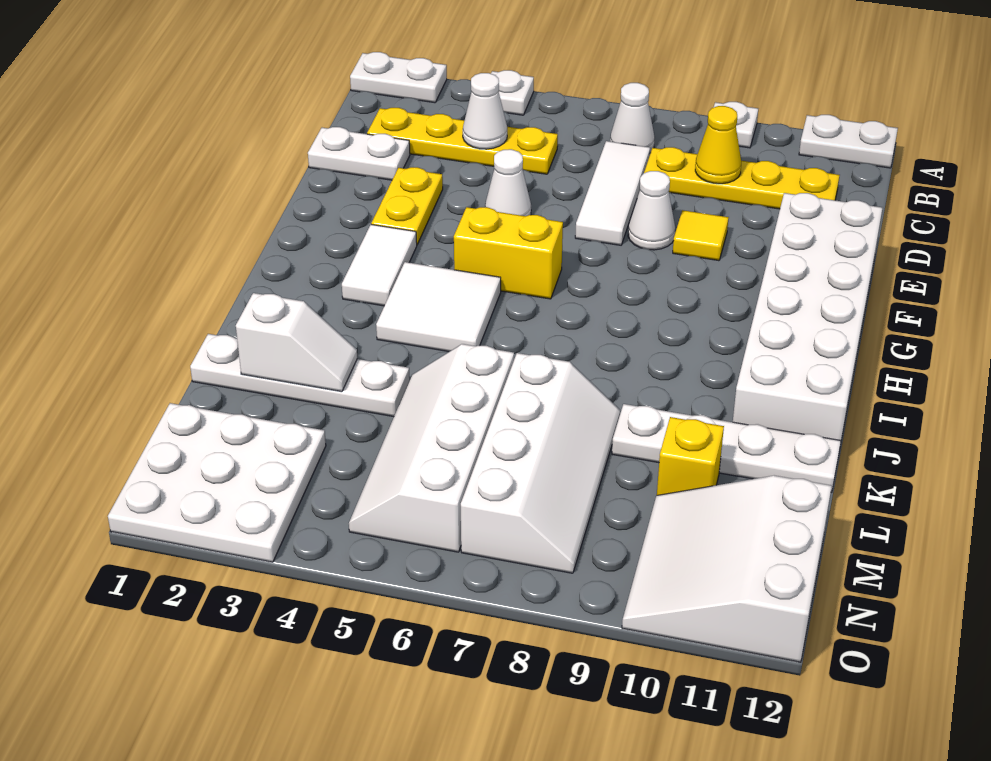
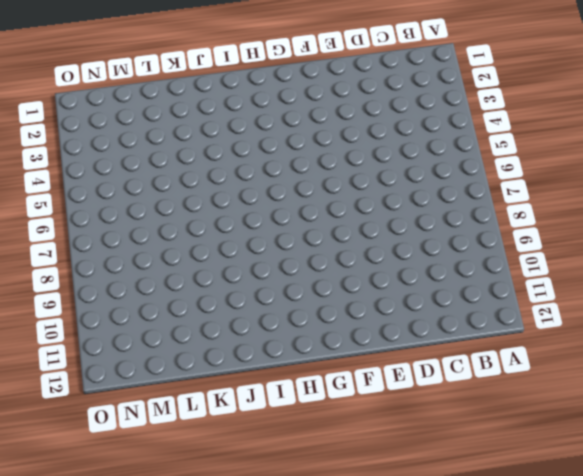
none -> white 1x2 plate [350,52,447,103]
none -> white 1x1 plate [491,70,534,115]
none -> white 1x1 plate [713,102,758,148]

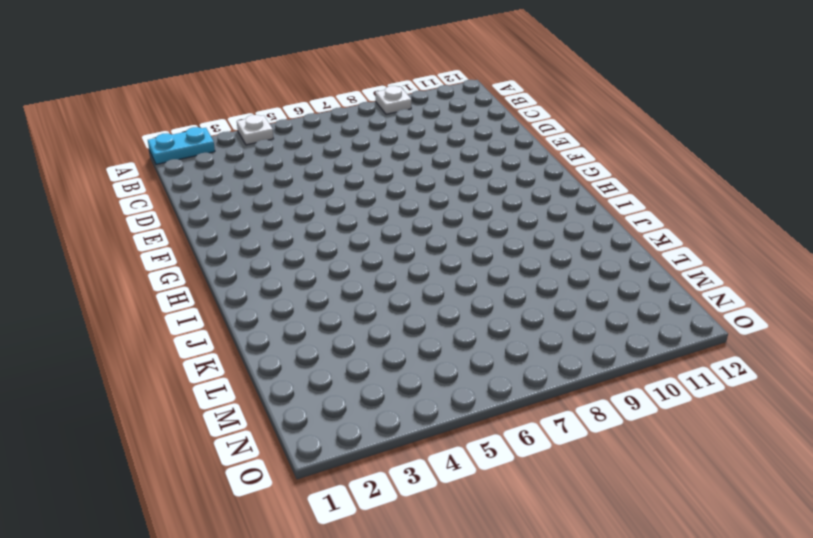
cyan 1x2 plate [148,127,215,164] -> white 1x2 plate [350,52,447,103]
none -> white 1x2 plate [799,115,898,168]
none -> white 1x1 cone [610,83,655,153]
none -> yellow 1x4 plate [367,108,558,174]

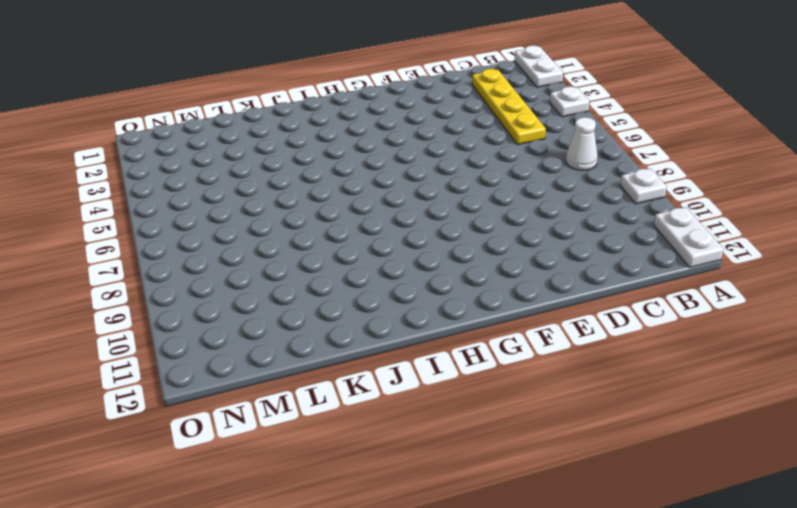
none -> white 1x3 tile [575,141,650,245]
none -> yellow 1x4 plate [644,147,840,209]
none -> white 1x2 plate [308,127,410,180]

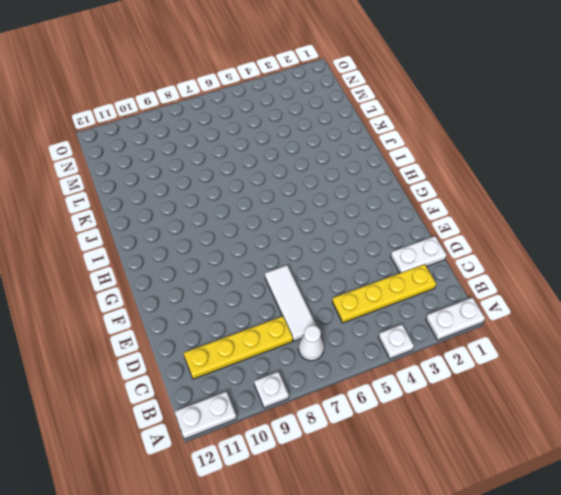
none -> yellow 1x2 plate [371,167,443,244]
none -> white 1x1 cone [485,149,531,216]
none -> white 1x1 cone [628,171,675,250]

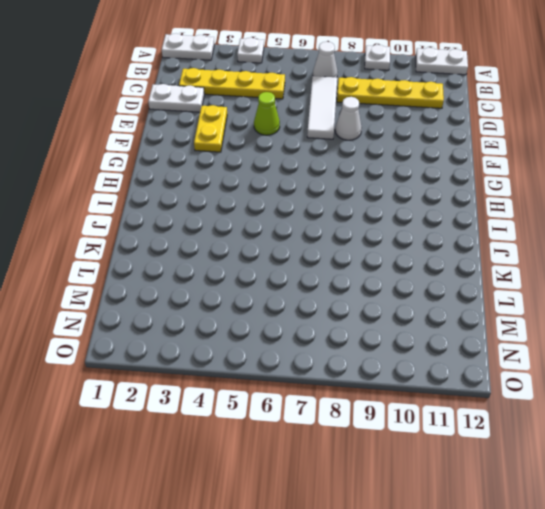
lime 1x1 cone [254,92,280,135] -> white 1x1 cone [485,149,531,216]
none -> yellow 1x1 tile [673,210,729,261]
none -> white 2x6 brick [733,193,882,440]
none -> white 1x2 tile [342,224,417,306]

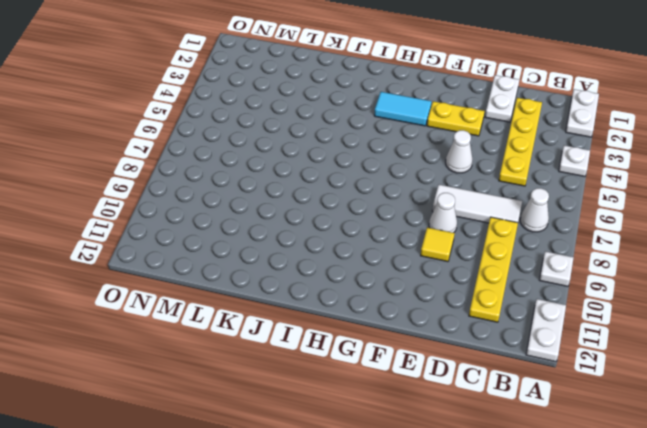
cyan 1x2 tile [374,92,431,126] -> white 1x2 tile [342,224,417,306]
none -> white 2x6 brick [733,193,882,440]
none -> yellow 1x2 brick [454,207,563,299]
none -> white 2x2 tile [376,262,501,352]

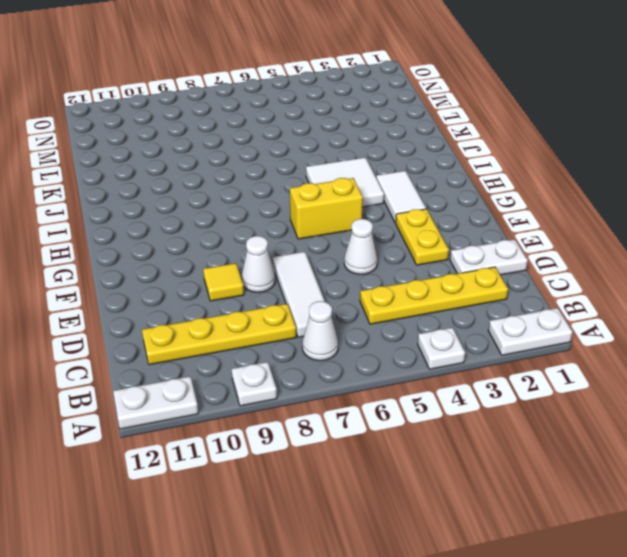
none -> white 2x6 brick [733,193,882,440]
none -> white 1x4 plate [190,334,410,417]
none -> white 2x4 slope [349,344,514,552]

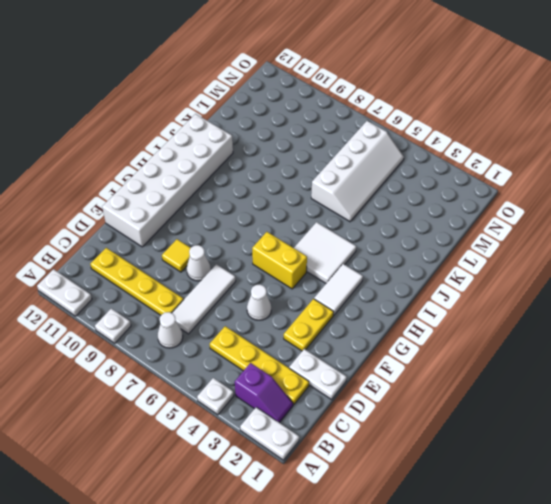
purple 1x2 slope [235,363,293,423] -> none
none -> white 1x4 plate [190,334,410,417]
none -> white 2x4 slope [461,353,620,573]
none -> white 1x4 plate [612,404,841,492]

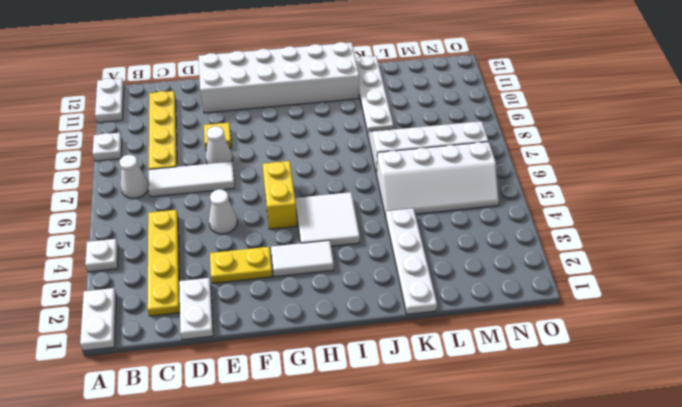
none -> yellow 1x1 brick [657,417,724,495]
none -> white 3x3 plate [108,403,326,562]
none -> white 3x3 slope [622,475,832,662]

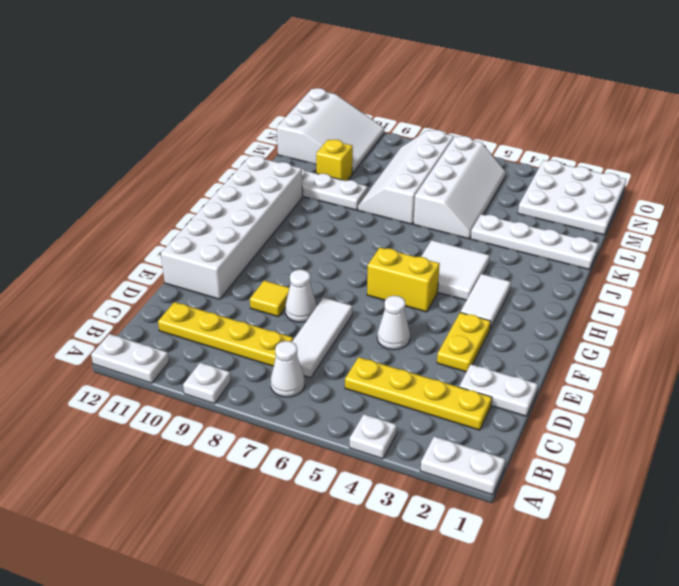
none -> white 1x1 cone [463,73,507,149]
none -> yellow 1x1 cone [695,106,741,184]
none -> white 1x2 slope [236,293,357,392]

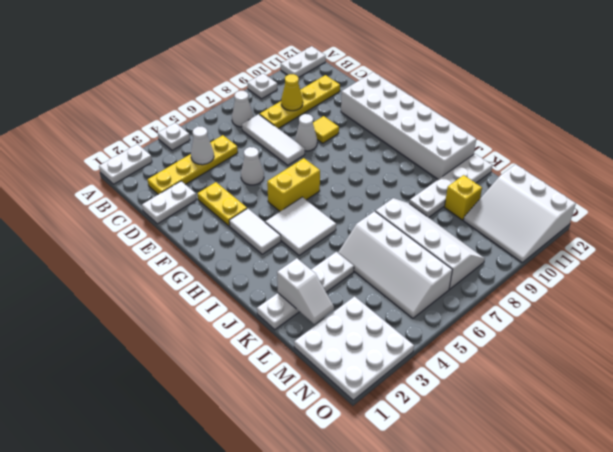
white 1x2 slope [277,258,334,324] -> white 1x2 slope turned to [236,293,357,392]

